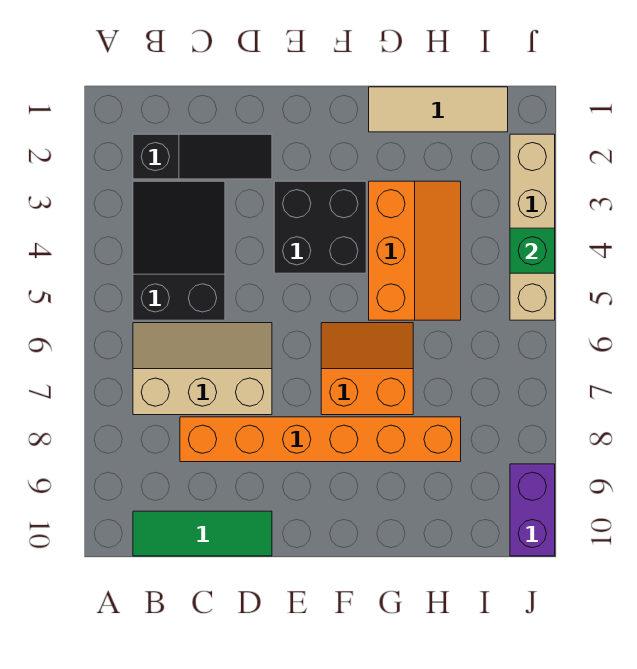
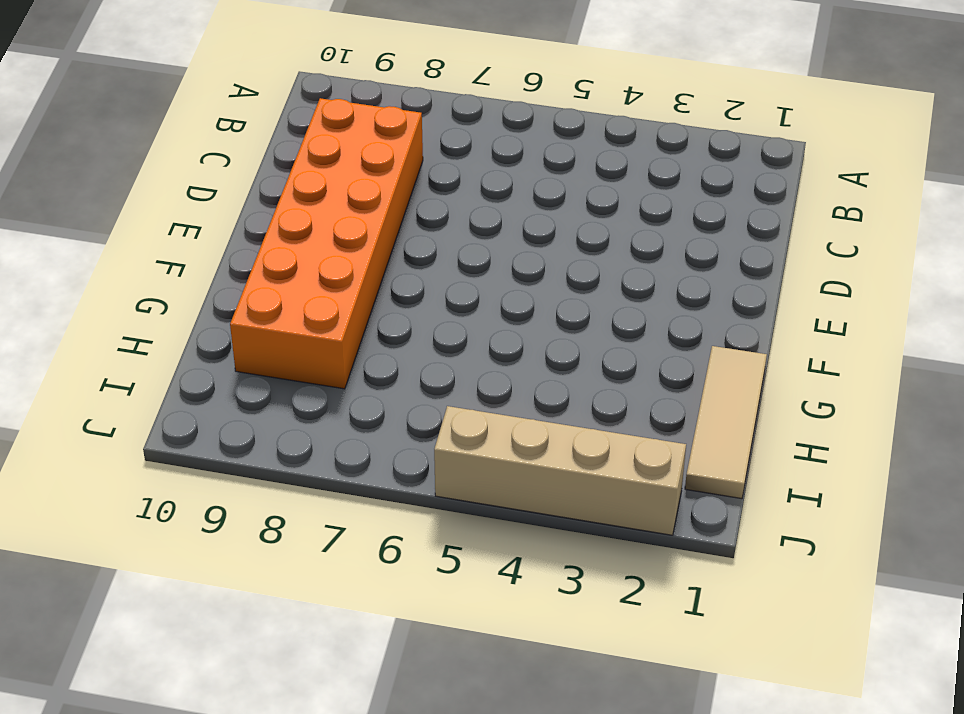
orange 2x6 brick [230,98,423,389] -> orange 1x6 brick [180,417,461,462]
none -> black 1x3 slope [133,134,272,179]
none -> black 2x3 slope [133,181,225,320]
none -> tan 2x3 slope [133,323,272,415]

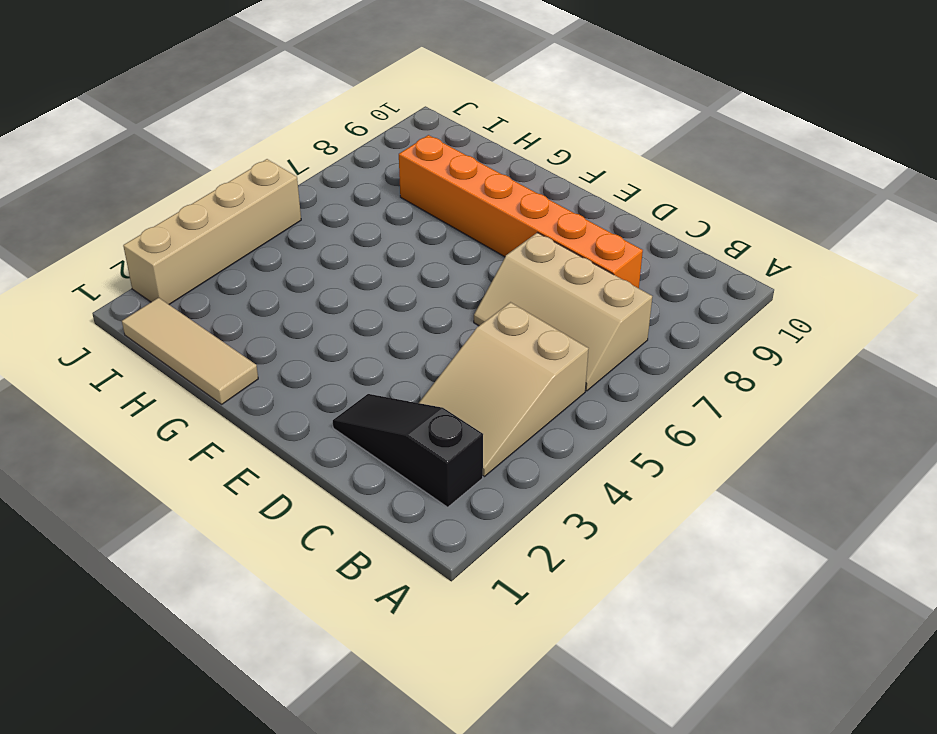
tan 2x3 slope [419,302,589,477] -> black 2x3 slope [133,181,225,320]
none -> green 1x3 tile [133,511,272,556]
none -> black 2x2 brick [274,181,366,273]
none -> orange 2x2 slope [321,323,413,415]

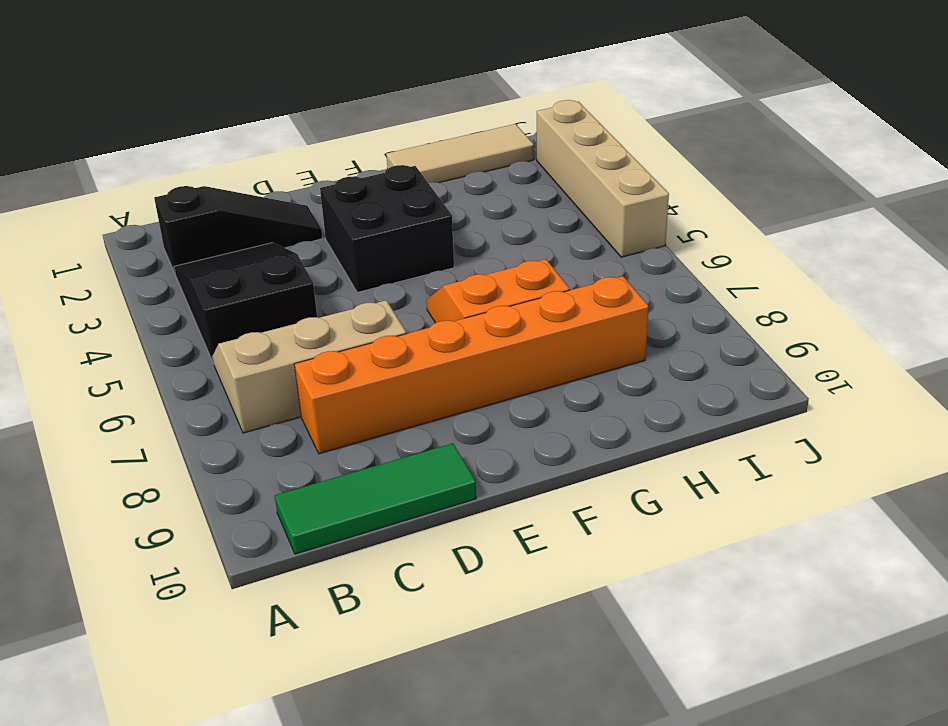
none -> orange 2x3 slope [369,181,461,320]
none -> purple 1x2 brick [510,464,555,556]
none -> green 1x1 brick [510,228,555,273]

